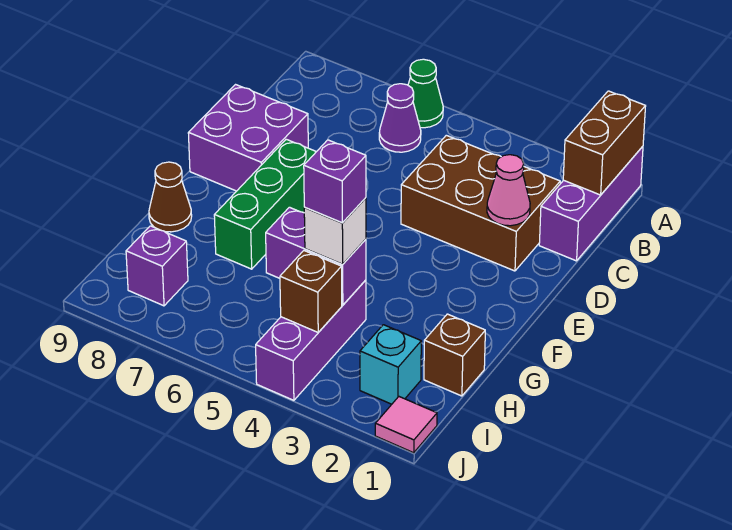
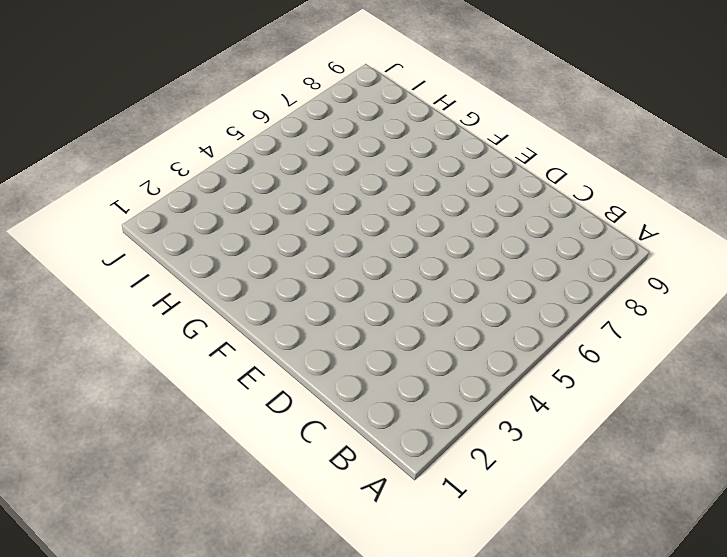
none -> purple 1x3 brick [539,146,643,261]
none -> green 1x1 cone [408,59,443,128]
none -> purple 1x1 cone [379,84,421,152]

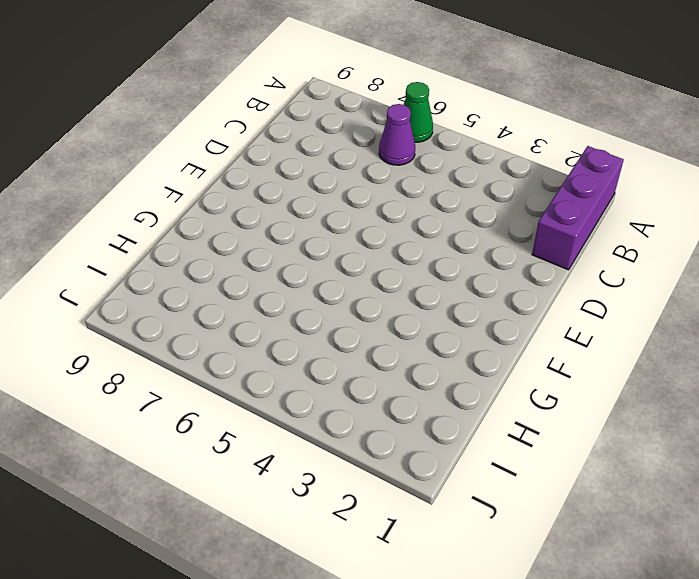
none -> brown 2x3 brick [401,135,560,271]
none -> purple 2x2 brick [188,85,308,191]
none -> green 1x3 brick [214,139,316,269]

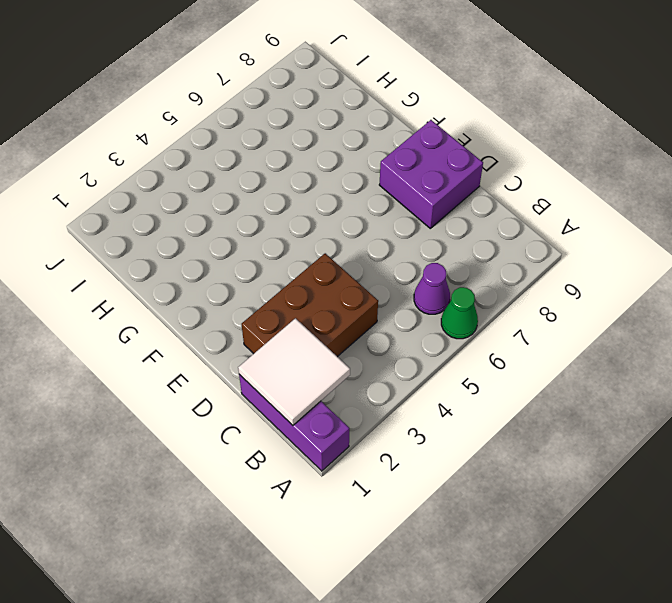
white 2x2 tile [238,318,350,425] -> brown 1x2 brick [563,91,646,195]
none -> green 1x3 brick [214,139,316,269]
none -> brown 1x1 cone [149,162,192,232]
none -> brown 1x1 brick [424,314,485,396]

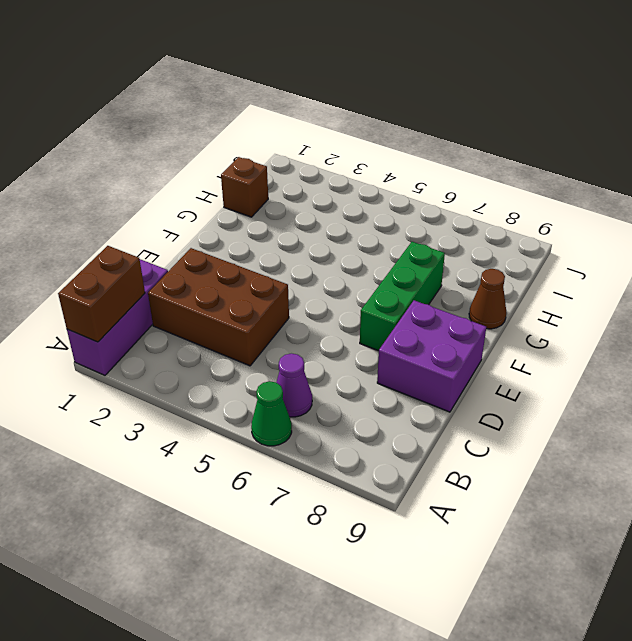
none -> purple 1x3 brick [256,280,366,400]
none -> cyan 1x1 brick [360,325,421,404]
none -> purple 1x1 brick [126,226,188,306]

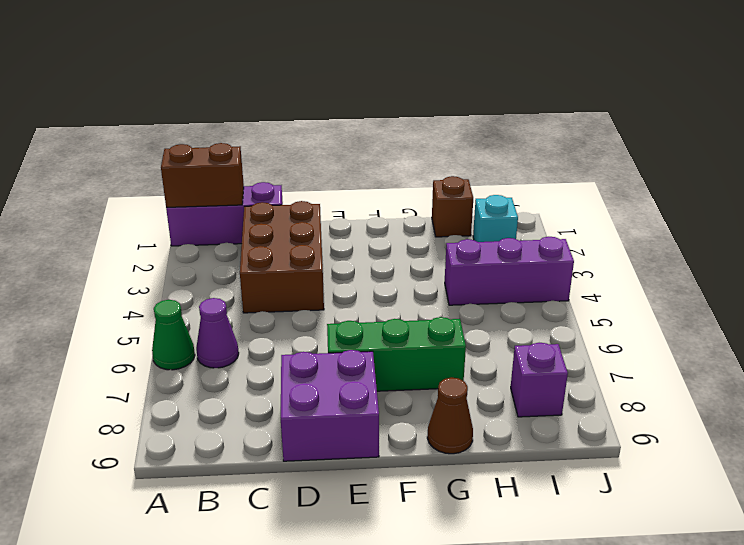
none -> pink 1x1 tile [375,397,437,453]
none -> pink 1x1 cone [487,155,530,226]
none -> purple 1x2 brick [266,207,366,305]

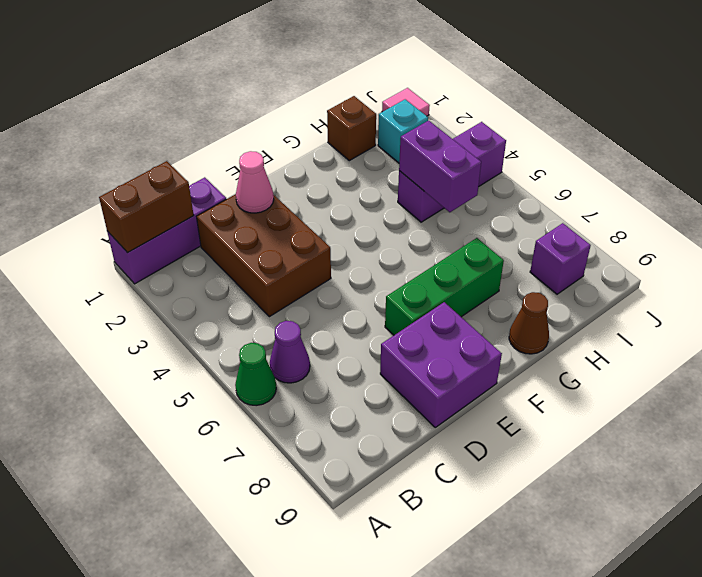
none -> brown 1x1 brick [280,251,342,332]
none -> white 1x1 brick [304,198,366,264]
none -> purple 1x1 brick [304,140,366,223]

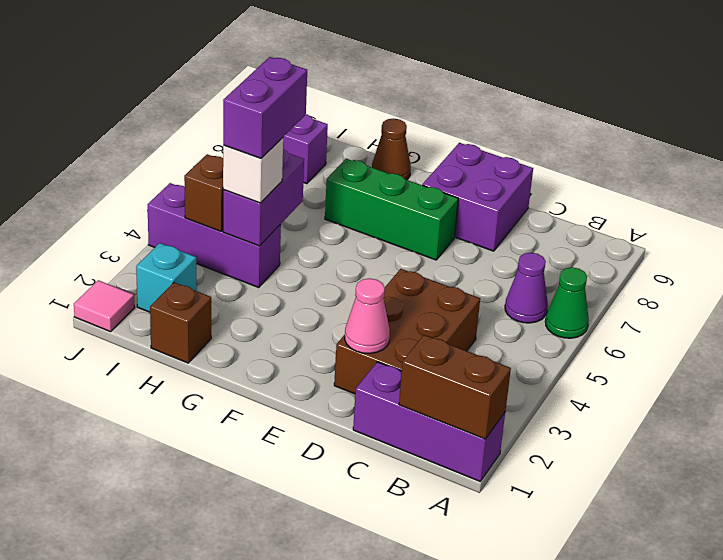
purple 1x2 brick [223,57,307,158] -> purple 1x1 brick [304,140,366,223]

